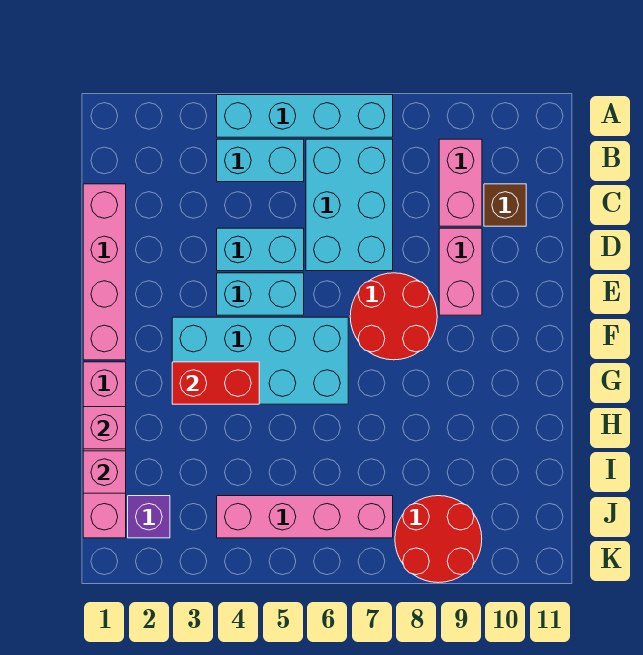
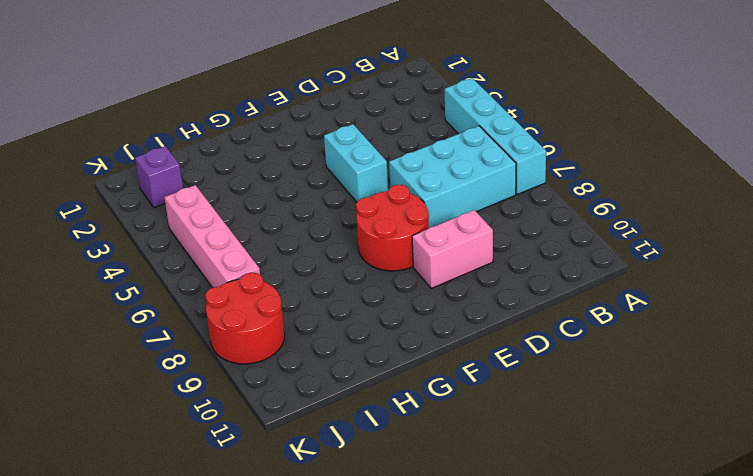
none -> cyan 1x2 brick [217,139,304,182]
none -> pink 1x2 brick [439,139,482,226]
none -> pink 1x4 brick [83,184,126,360]

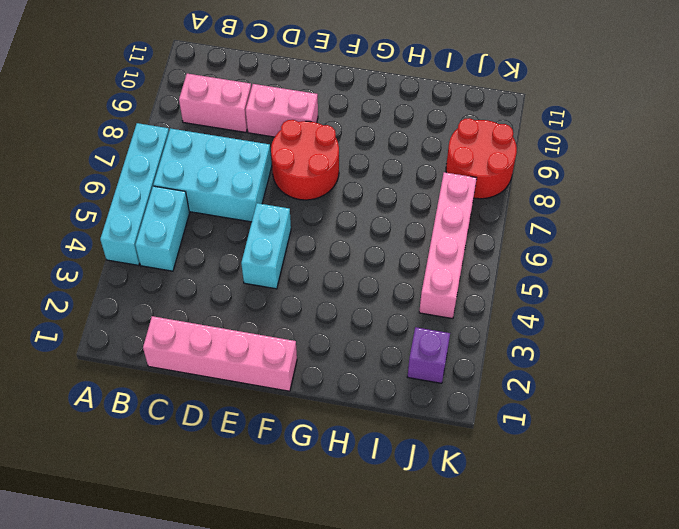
none -> brown 1x1 brick [484,184,526,226]
none -> cyan 1x2 brick [217,228,304,271]
none -> cyan 2x4 brick [172,317,348,404]

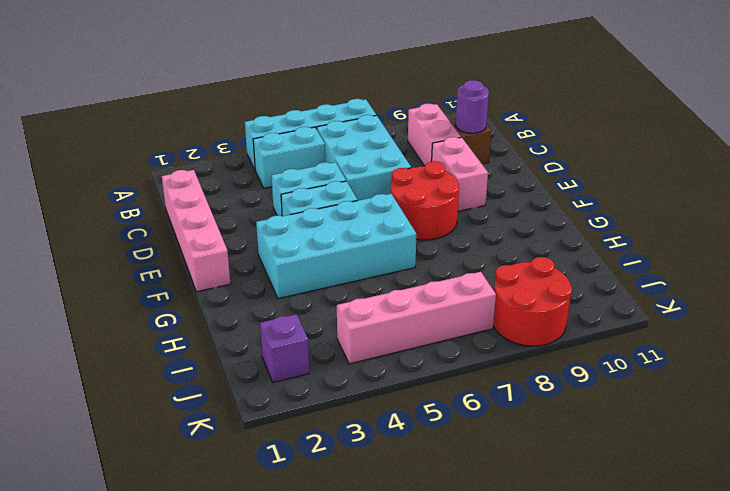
purple 1x1 round brick [455,80,489,133] -> none
none -> pink 1x4 brick [83,362,126,538]
none -> red 1x2 brick [172,362,259,404]
none -> pink 1x1 brick [83,407,126,449]

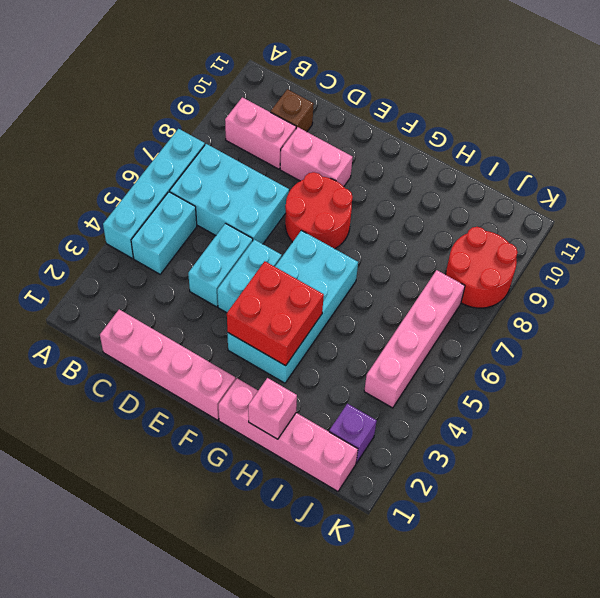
red 2x2 brick [227,261,324,366] -> red 1x2 brick [172,362,259,404]
none -> pink 1x1 brick [83,451,126,493]

